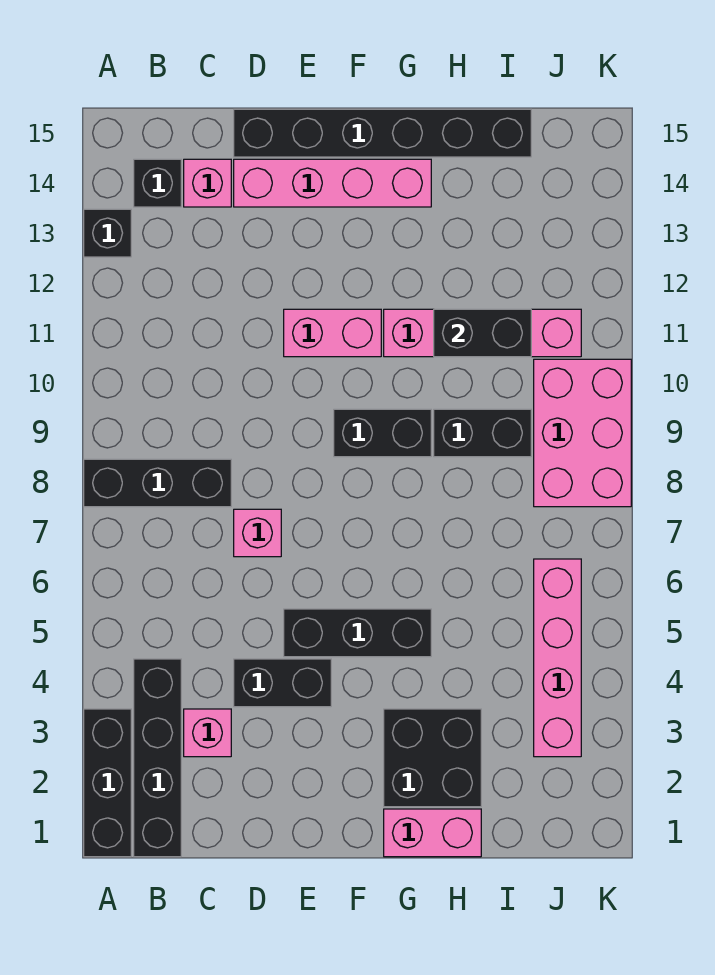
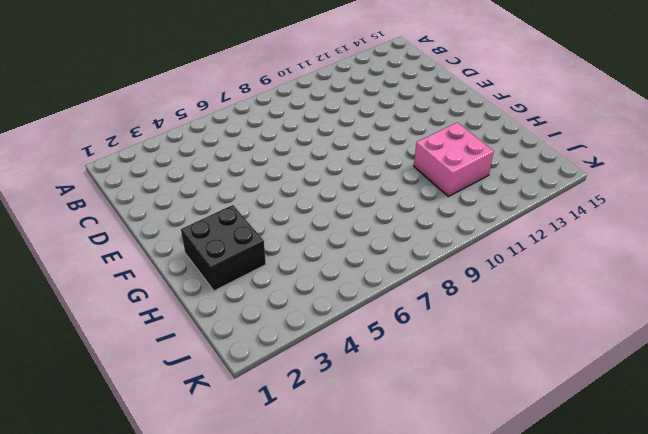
pink 2x2 brick [414,122,494,196] -> pink 1x4 brick [384,309,581,357]
none -> black 1x3 brick [84,709,131,857]
none -> black 1x3 brick [84,459,231,507]
none -> black 1x1 brick [84,209,131,257]

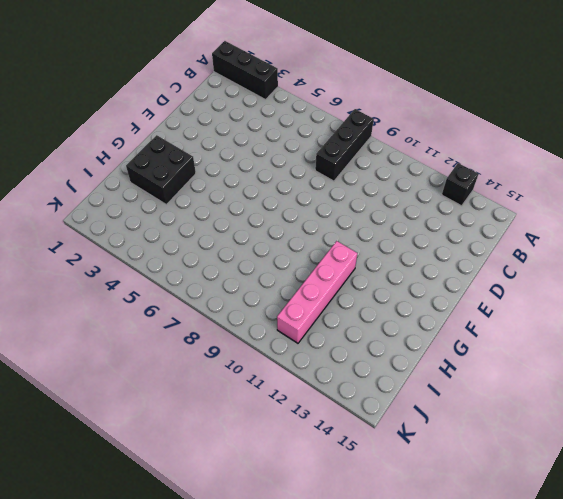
none -> black 1x4 brick [134,659,181,857]
none -> black 1x1 brick [134,159,181,207]
none -> pink 1x1 brick [184,709,231,757]

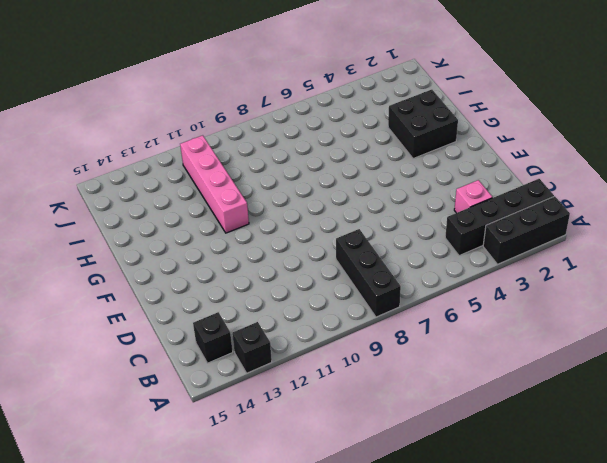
none -> pink 1x1 brick [184,159,231,207]
none -> black 1x2 brick [234,659,331,707]
none -> pink 1x1 brick [234,509,281,557]

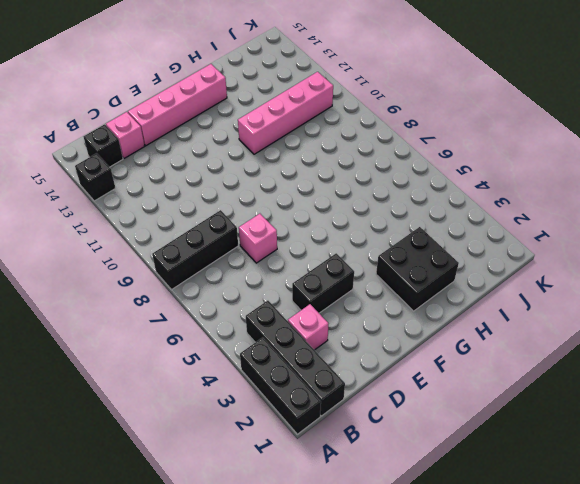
none -> black 1x6 brick [234,109,531,157]
none -> black 1x3 brick [284,609,431,657]
none -> pink 1x2 brick [284,309,381,357]

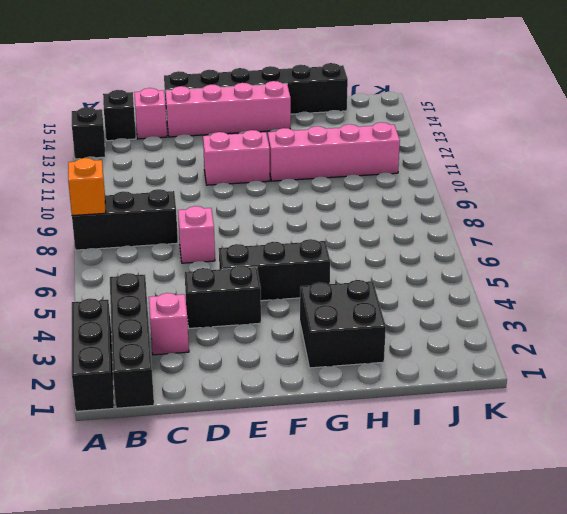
orange 1x1 brick [68,158,106,215] -> none
none -> black 1x2 brick [334,409,431,457]
none -> pink 1x2 brick [384,809,481,857]
none -> black 1x2 brick [434,409,531,457]

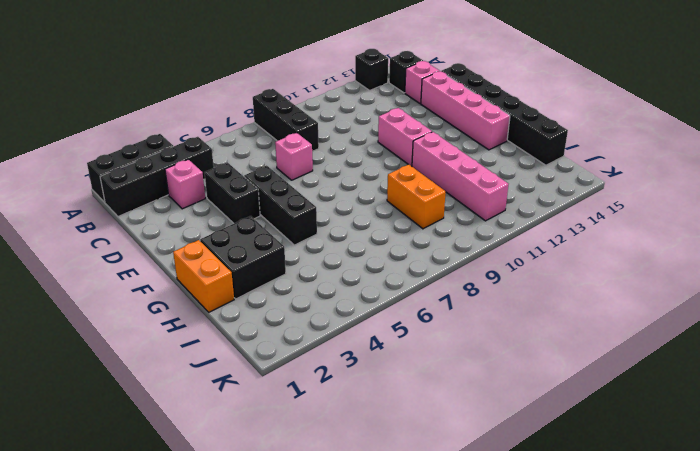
orange 1x2 brick [173,240,234,312] -> pink 1x2 brick [384,809,481,857]
orange 1x2 brick [387,164,446,229] -> black 1x2 brick [434,409,531,457]
none -> black 1x2 brick [334,409,431,457]
none -> pink 1x4 brick [534,559,581,757]
none -> pink 2x3 brick [534,359,631,507]

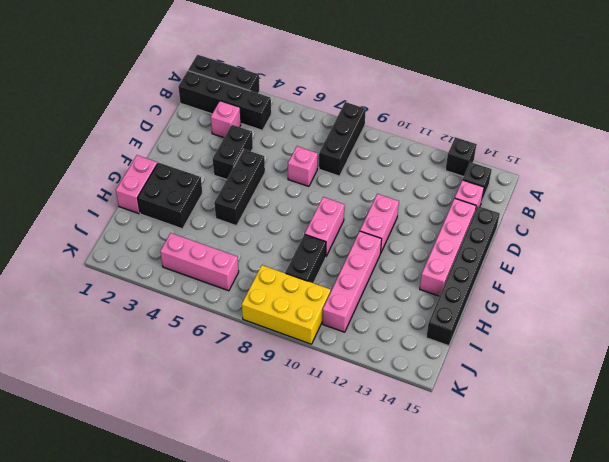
pink 1x2 brick [305,197,344,256] -> black 1x2 brick [334,409,431,457]
pink 1x3 brick [160,233,239,291] -> pink 1x4 brick [534,559,581,757]
yellow 2x3 brick [242,265,331,344] -> pink 2x3 brick [534,359,631,507]
none -> black 1x2 brick [434,309,531,357]

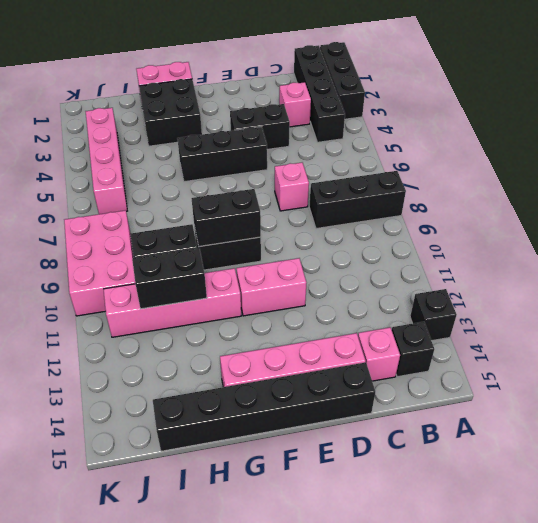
black 1x2 brick [191,189,261,246] -> none

